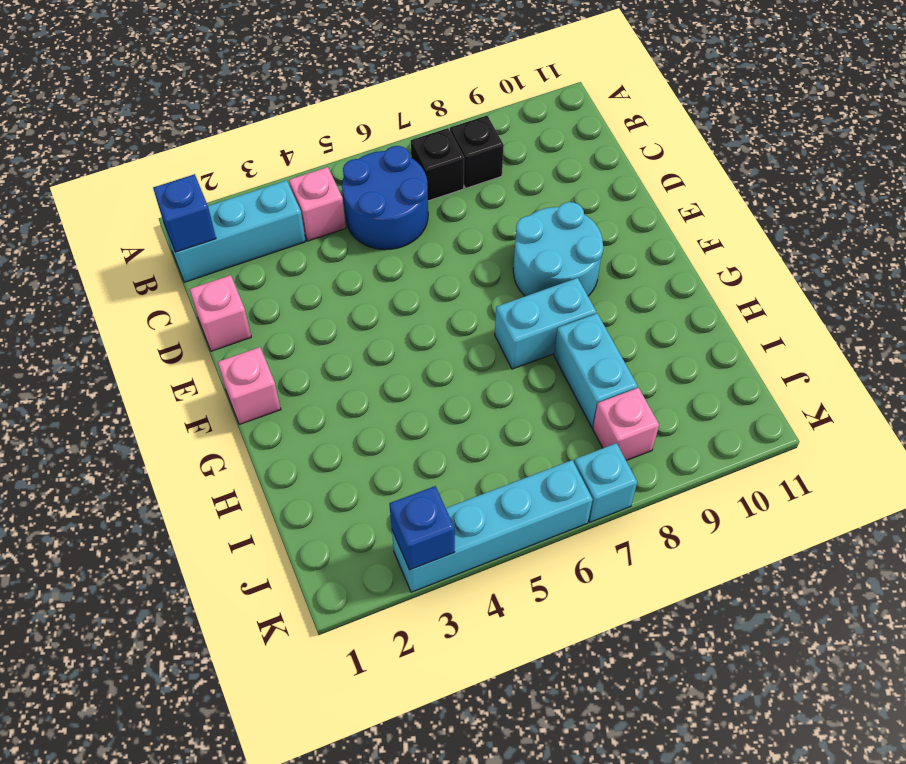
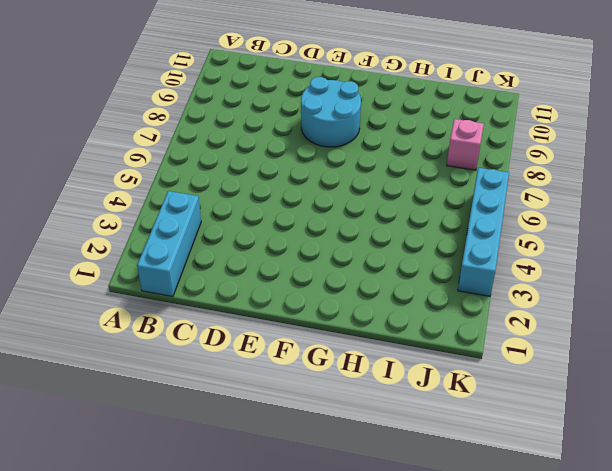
none -> pink 1x1 brick [289,167,346,241]
none -> blue 2x2 round brick [342,146,428,250]
none -> black 1x1 brick [411,128,464,201]

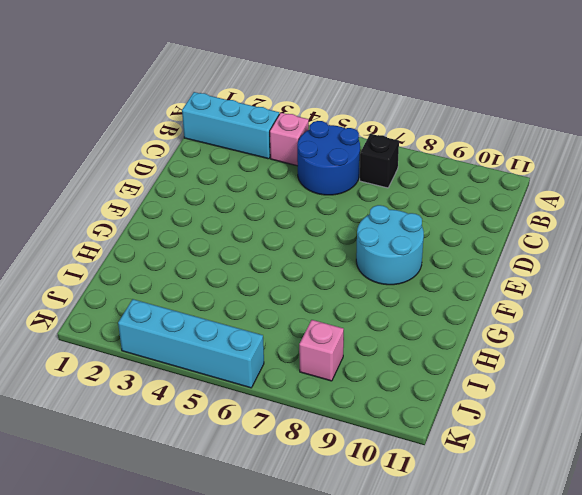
none -> black 1x1 brick [450,115,504,188]
none -> pink 1x1 brick [190,275,251,351]
none -> pink 1x1 brick [218,347,281,425]

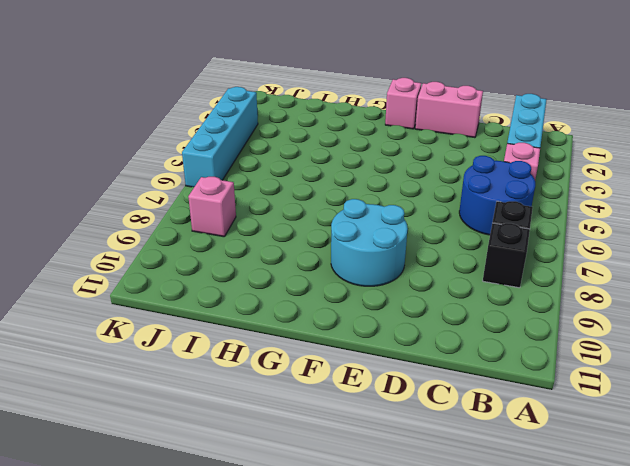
pink 1x2 brick [415,82,483,138] -> pink 1x1 brick [190,275,251,351]
none -> cyan 1x2 brick [495,278,596,369]
none -> cyan 1x2 brick [554,313,638,427]
none -> cyan 1x1 brick [574,443,637,522]

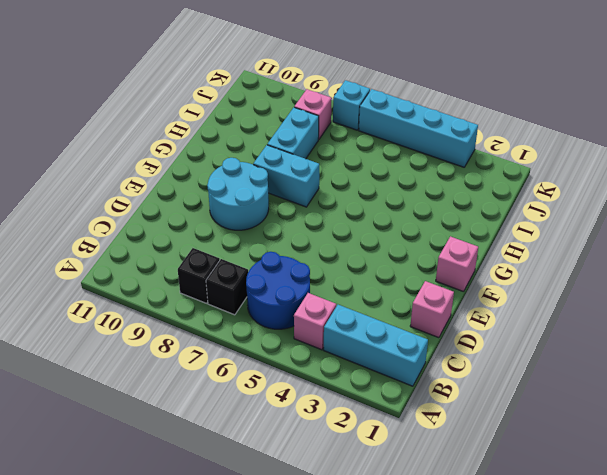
none -> blue 1x1 brick [153,174,216,252]
none -> blue 1x1 brick [389,486,455,570]

